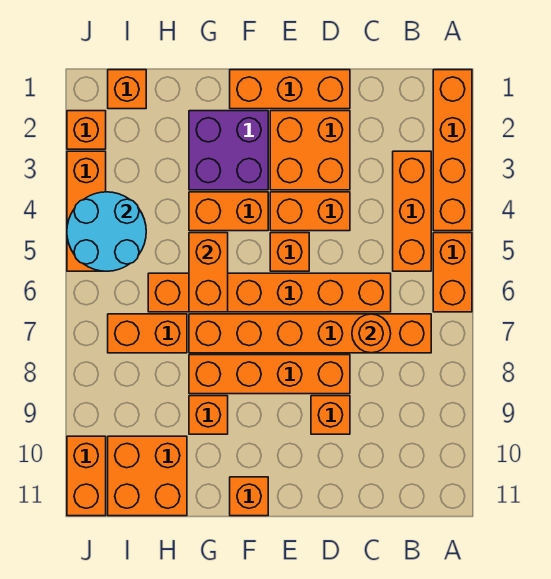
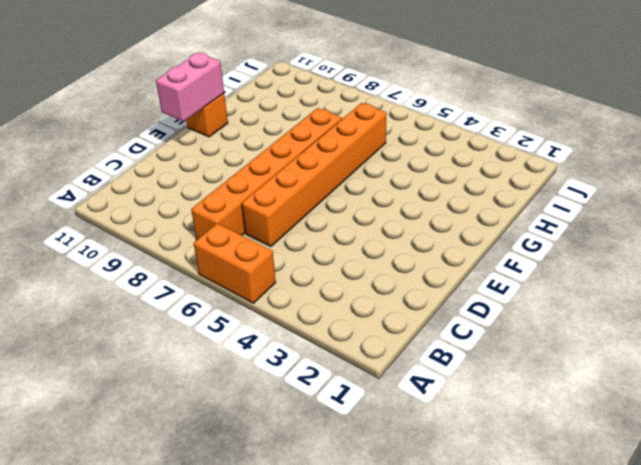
pink 1x2 brick [156,53,224,122] -> none
none -> orange 1x4 brick [433,70,472,231]
none -> orange 1x3 brick [393,151,431,271]
none -> orange 1x3 brick [230,70,350,109]

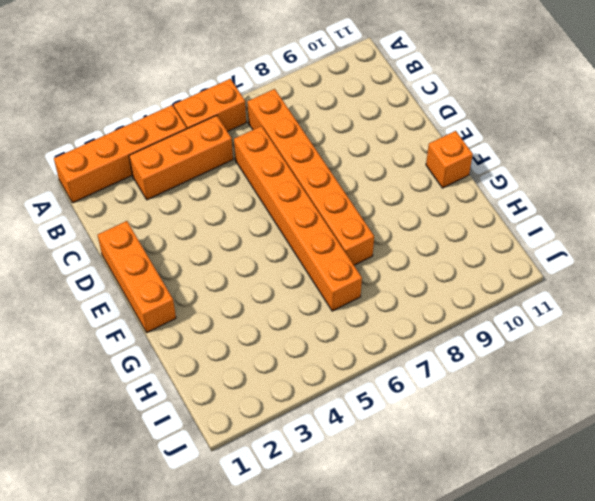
none -> orange 2x2 brick [270,111,350,190]
none -> orange 1x2 brick [270,192,350,231]
none -> orange 1x4 brick [189,355,350,394]

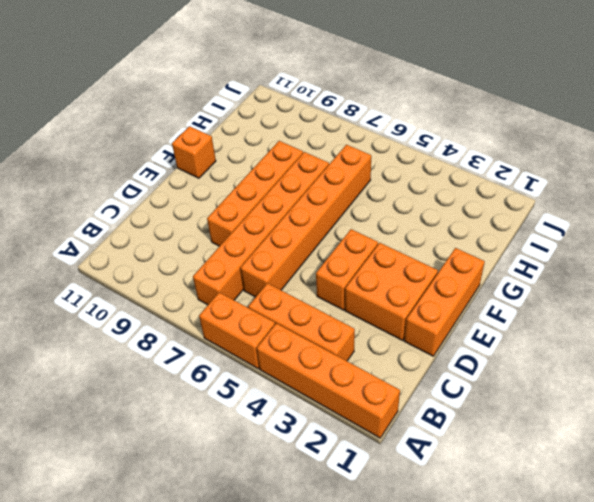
none -> orange 1x1 brick [311,396,350,434]
none -> orange 1x1 brick [270,233,309,271]
none -> purple 2x2 brick [189,111,268,190]

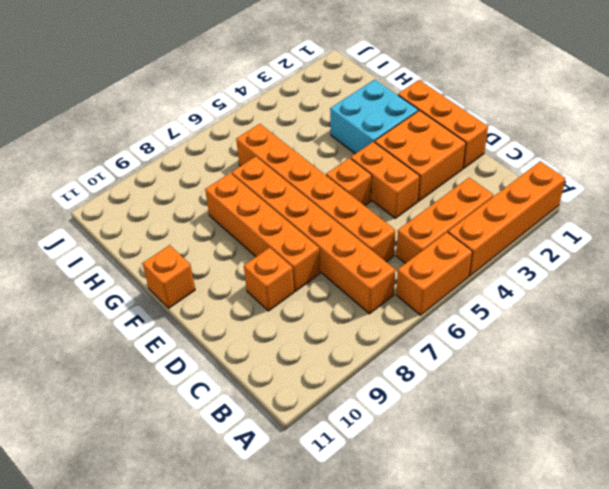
cyan 2x2 brick [330,79,418,154] -> purple 2x2 brick [189,111,268,190]
none -> orange 1x2 brick [189,192,268,231]
none -> orange 1x1 brick [189,396,228,434]
none -> orange 1x2 brick [108,314,187,353]

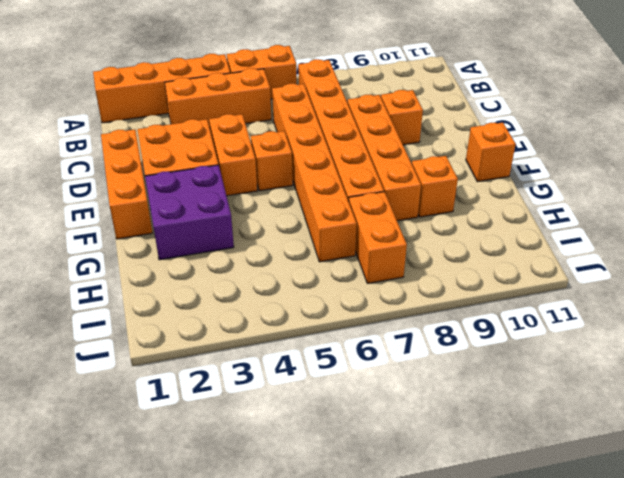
none -> orange 1x2 brick [189,192,268,231]
none -> orange 2x2 brick [108,436,187,516]
none -> orange 1x1 brick [108,70,146,109]

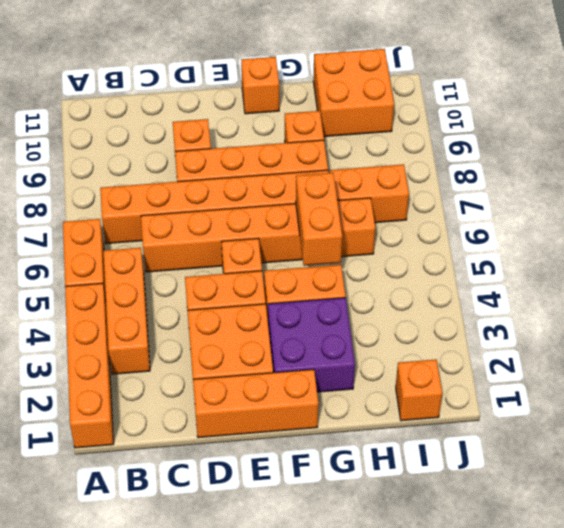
none -> orange 1x1 brick [67,111,106,149]
none -> orange 1x3 brick [67,151,106,271]
none -> orange 1x2 brick [67,436,106,516]

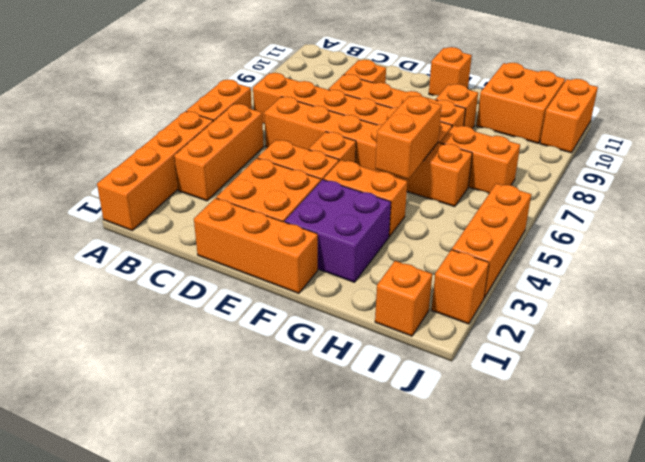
none -> orange 1x1 round brick [352,314,391,353]
none -> cyan 2x2 round brick [67,192,146,271]

